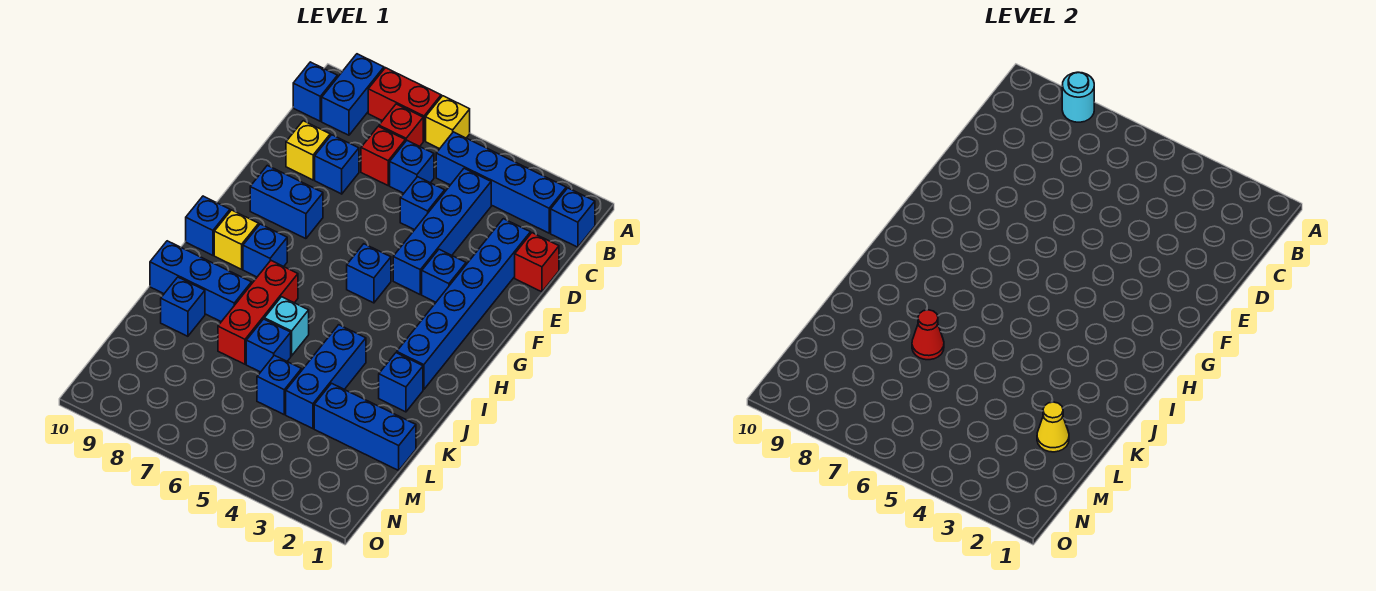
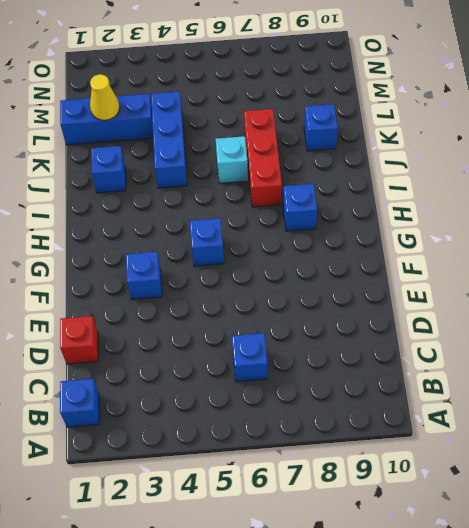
none -> yellow 1x1 brick [426,96,470,149]
none -> red 1x2 brick [368,68,441,141]
none -> blue 1x2 brick [322,54,384,135]
none -> blue 1x4 brick [436,132,566,233]

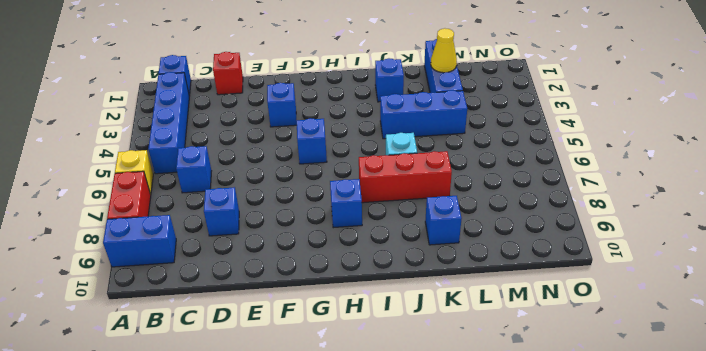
none -> red 1x1 brick [379,104,423,146]
none -> blue 1x1 brick [293,62,337,121]
none -> blue 1x4 brick [393,168,491,294]
none -> red 1x1 brick [361,126,405,185]

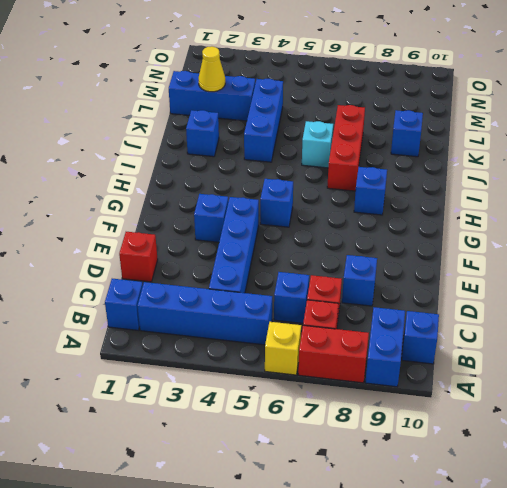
none -> blue 1x6 brick [397,219,530,390]
none -> blue 1x1 brick [400,177,445,230]
none -> yellow 1x1 brick [286,121,330,180]
none -> blue 1x2 brick [250,165,323,239]

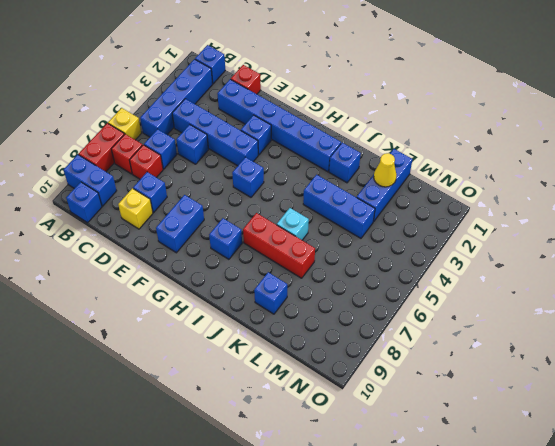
none -> yellow 1x1 brick [214,210,259,269]
none -> blue 1x1 brick [186,196,230,255]
none -> blue 1x3 brick [150,241,251,322]
none -> blue 1x1 brick [246,319,291,372]

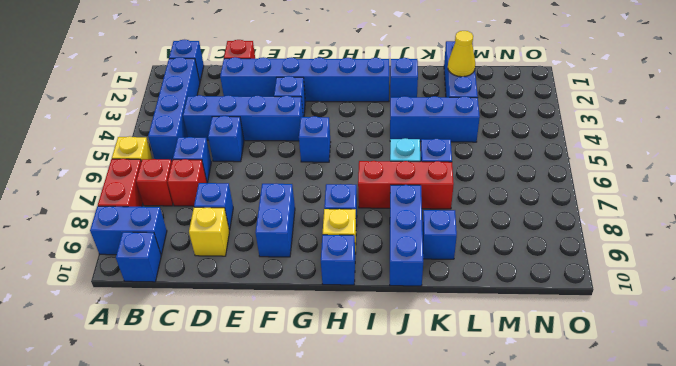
none -> blue 1x1 brick [257,355,301,414]
none -> cyan 1x1 round brick [1062,72,1094,122]
none -> red 1x1 cone [912,310,944,360]

